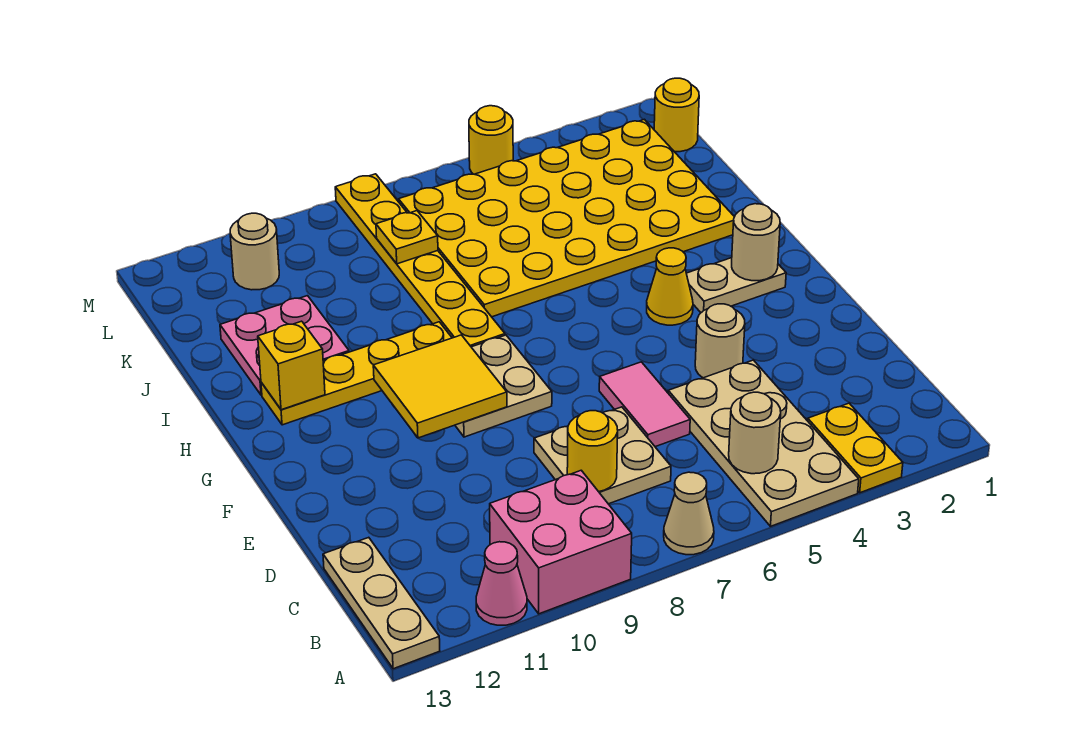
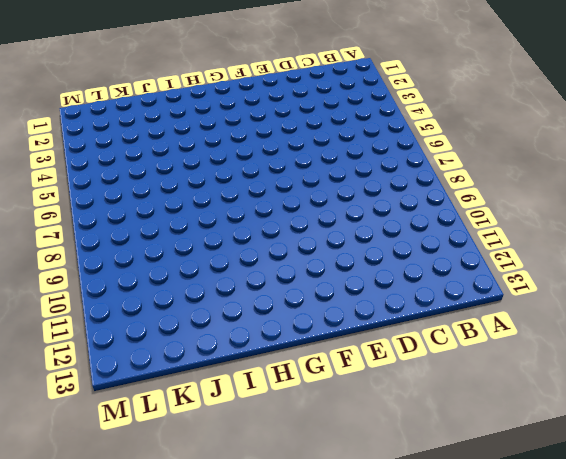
none -> yellow 1x2 plate [808,403,903,493]
none -> tan 2x4 plate [668,360,859,526]
none -> tan 1x1 cone [664,472,714,555]

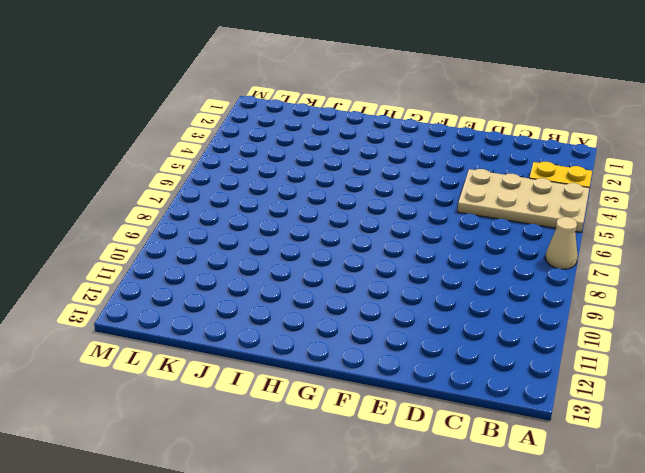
none -> pink 2x2 brick [490,470,632,614]
none -> pink 1x1 cone [476,542,527,625]
none -> tan 1x3 plate [323,537,440,669]

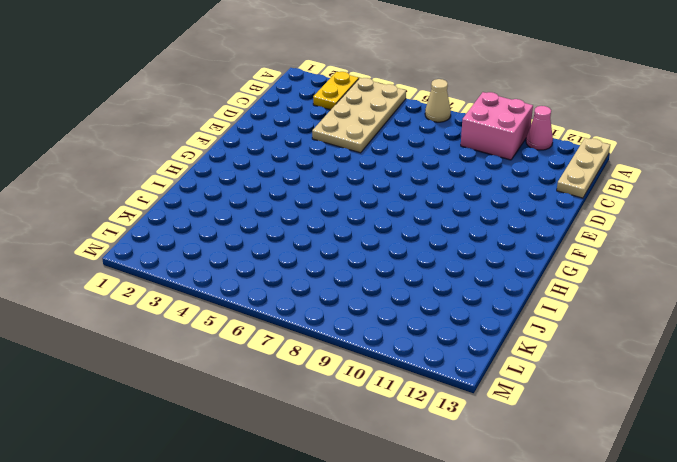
none -> tan 2x2 plate [534,407,671,504]
none -> pink 1x2 tile [599,362,690,447]
none -> tan 1x1 round brick [695,304,745,378]

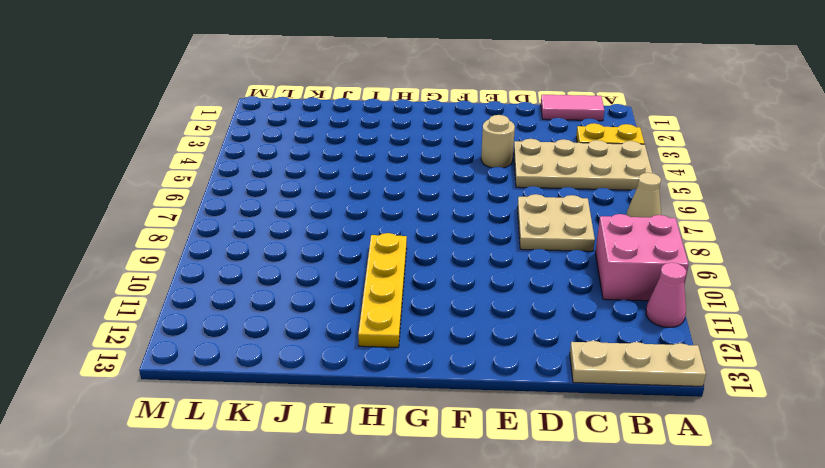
pink 1x2 tile [541,95,604,121] -> pink 1x2 tile moved to [599,362,690,447]
none -> tan 2x2 plate [455,335,552,437]
none -> tan 1x2 plate [686,258,786,313]
none -> yellow 1x1 cone [647,248,693,325]

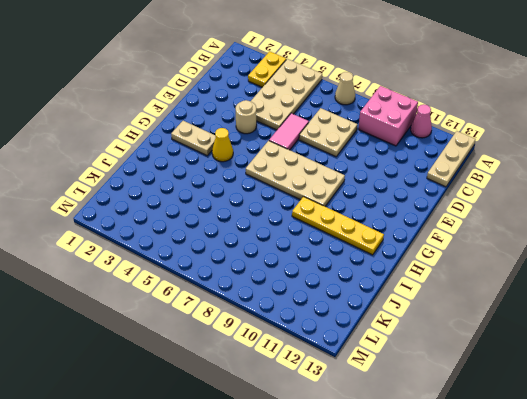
tan 2x4 plate [246,141,345,206] -> tan 2x2 plate [455,335,552,437]
none -> yellow 1x6 plate [335,174,505,347]
none -> yellow 4x6 plate [399,119,734,317]
none -> pink 2x2 plate [220,296,349,395]

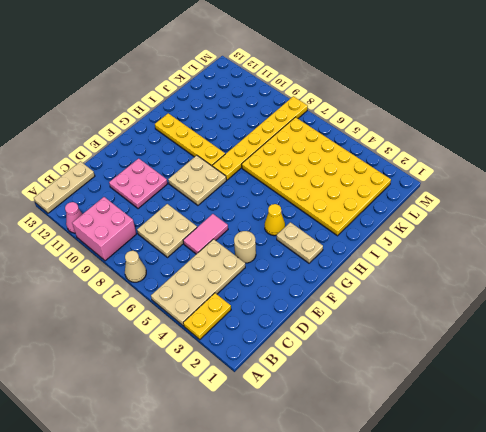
pink 2x2 plate [109,158,167,209] -> pink 2x2 plate moved to [220,296,349,395]
none -> yellow 1x1 round brick [654,78,699,152]
none -> tan 1x1 round brick [230,213,279,290]
none -> yellow 1x1 round brick [469,106,513,174]

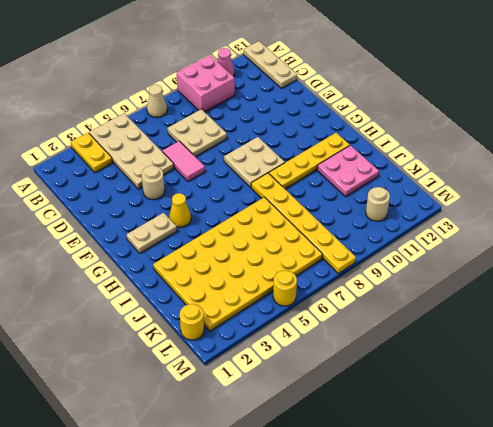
none -> tan 1x1 round brick [729,392,781,474]
none -> yellow 1x1 round brick [567,411,618,492]
none -> yellow 2x2 tile [373,335,507,438]

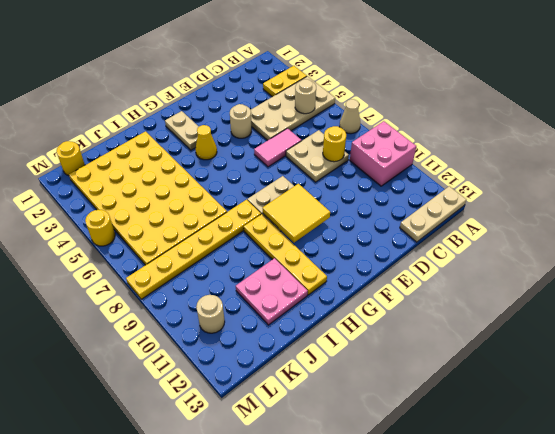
none -> pink 1x1 cone [476,542,527,625]
none -> tan 1x1 round brick [732,204,780,281]
none -> yellow 1x1 brick [258,321,325,410]

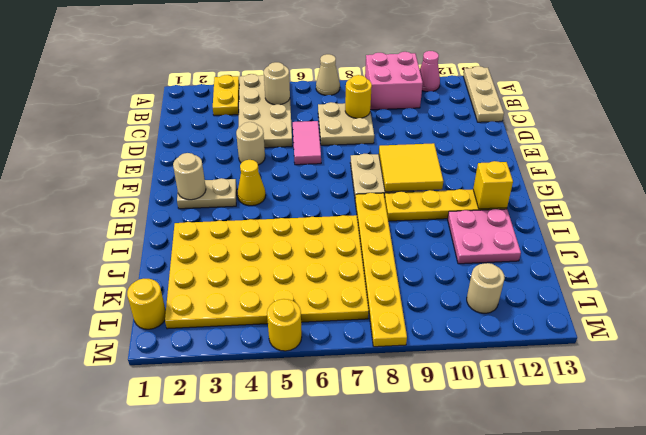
none -> yellow 1x1 plate [376,211,438,264]

